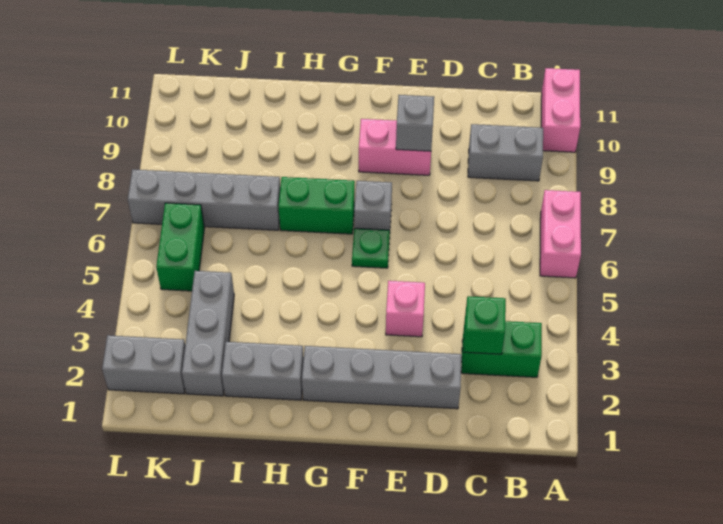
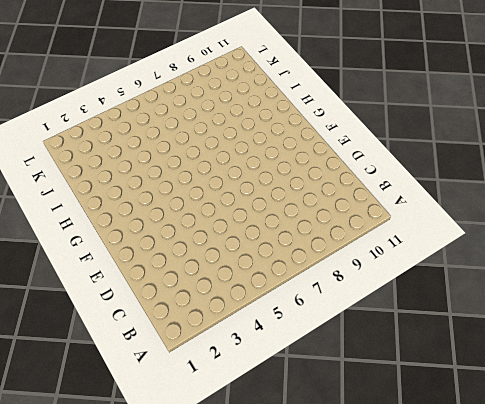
none -> pink 1x2 brick [540,190,581,278]
none -> pink 1x2 brick [541,68,580,152]
none -> green 1x2 brick [461,321,542,377]

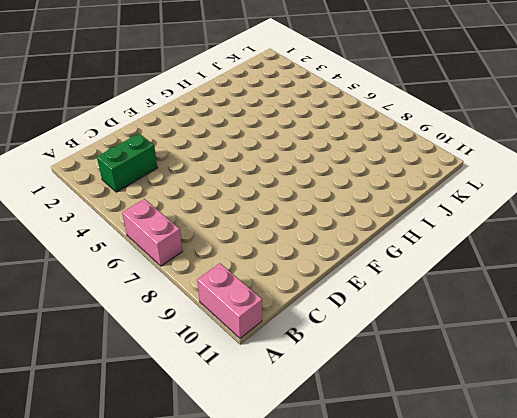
none -> grey 1x2 brick [468,124,543,181]
none -> grey 1x4 brick [302,346,462,409]
none -> pink 1x1 brick [386,281,425,337]

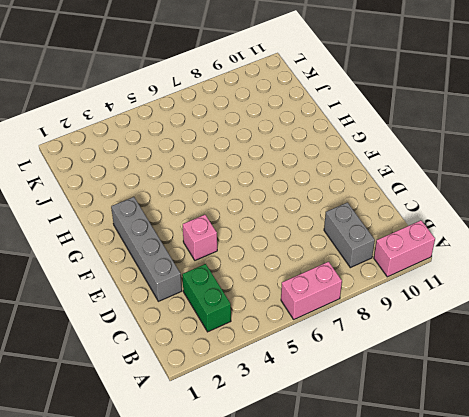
none -> pink 1x2 brick [359,119,431,175]
none -> green 1x1 plate [352,228,390,268]
none -> grey 1x1 brick [354,181,392,230]

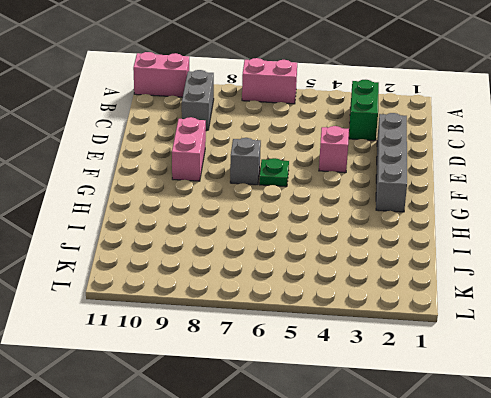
none -> green 1x2 brick [279,177,355,234]
none -> grey 1x2 brick [222,342,304,400]
none -> grey 1x4 brick [128,169,280,230]

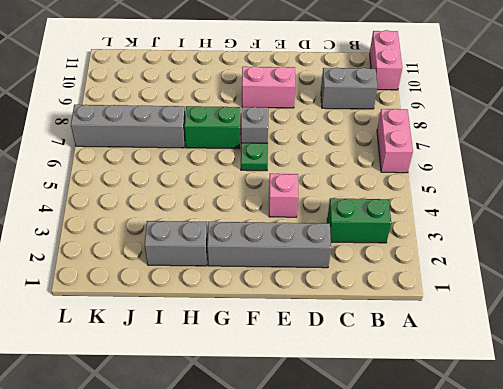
none -> grey 1x3 brick [182,271,234,396]
none -> grey 1x2 brick [102,335,185,394]
none -> green 1x2 brick [156,203,204,291]

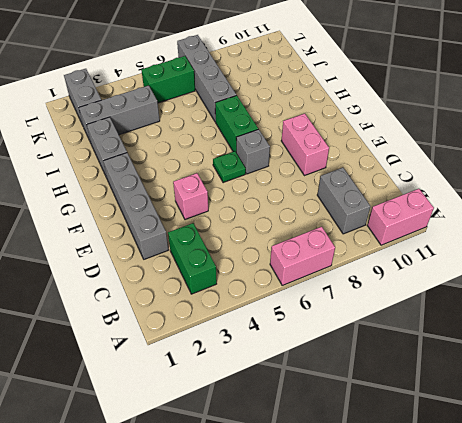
none -> green 1x1 brick [464,296,506,354]
none -> grey 1x1 brick [396,95,434,151]

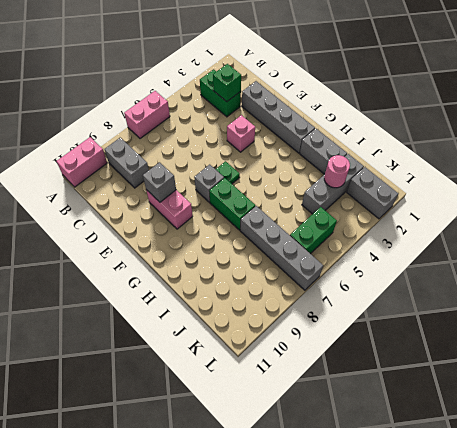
pink 1x1 round brick [324,155,350,188] -> none

